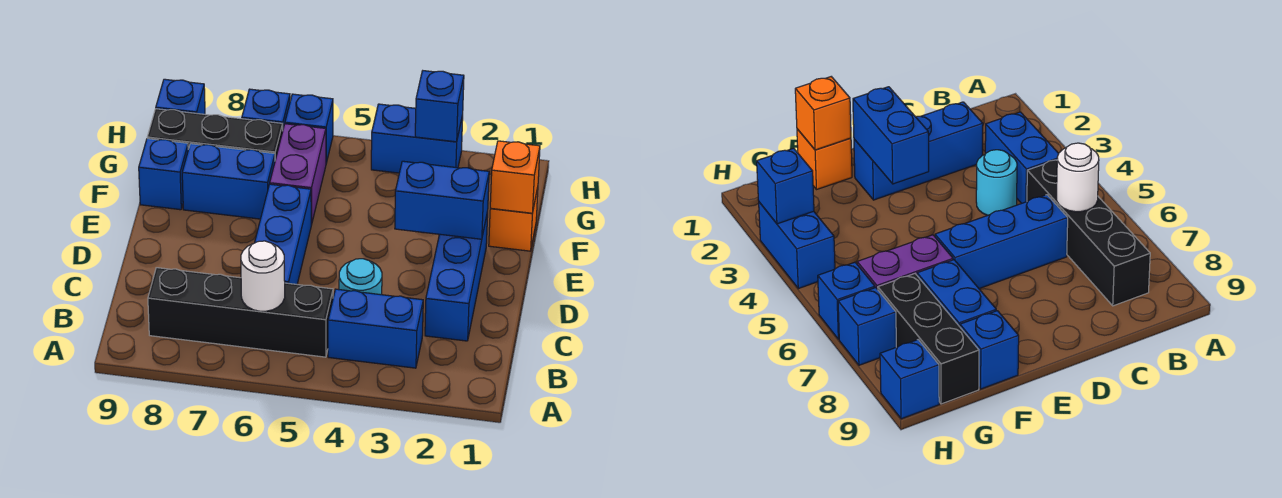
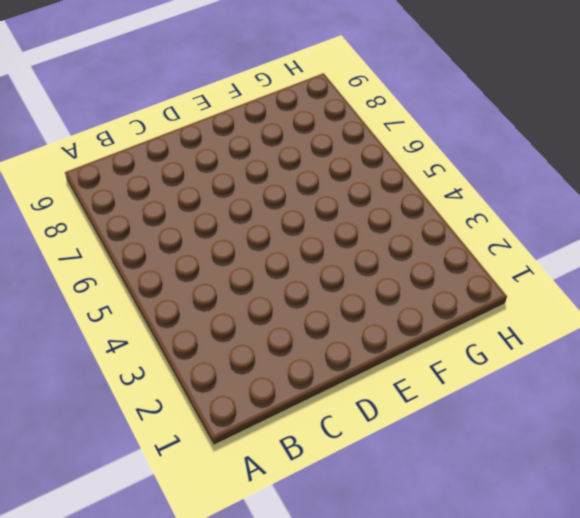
none -> blue 1x2 brick [328,289,423,368]
none -> black 1x4 brick [148,268,333,357]
none -> blue 1x3 brick [425,212,488,341]

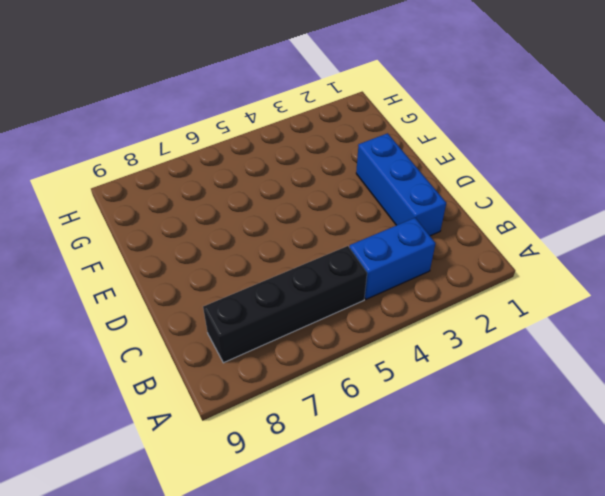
none -> cyan 1x1 round brick [339,259,382,295]
none -> blue 1x3 brick [255,184,311,284]
none -> orange 1x1 brick [489,187,538,251]

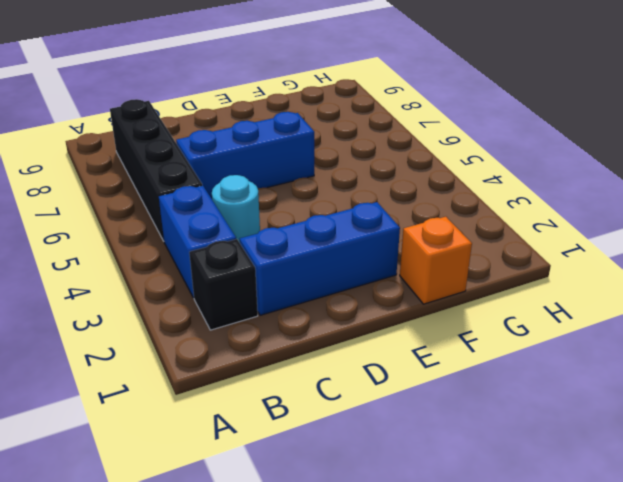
black 1x1 brick [189,239,258,330] -> none
none -> purple 1x2 brick [270,124,326,225]
none -> blue 1x2 brick [182,144,275,219]
none -> blue 1x1 brick [139,139,188,210]

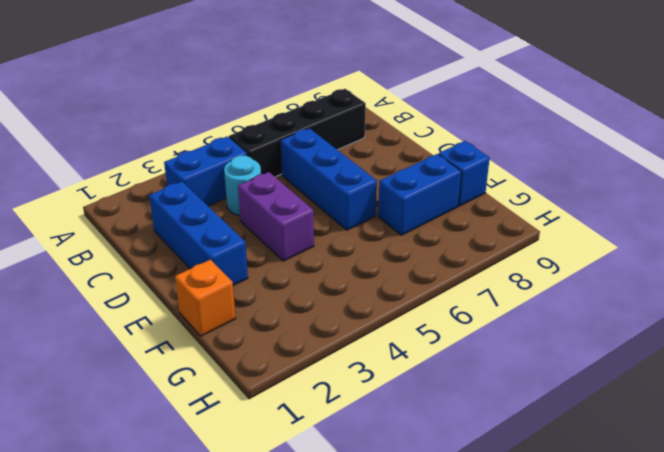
purple 1x2 brick [238,172,314,261] -> purple 1x2 brick moved to [270,124,326,225]
none -> black 1x3 brick [147,109,283,160]
none -> blue 1x2 brick [371,104,463,173]
none -> blue 1x1 brick [285,94,333,163]

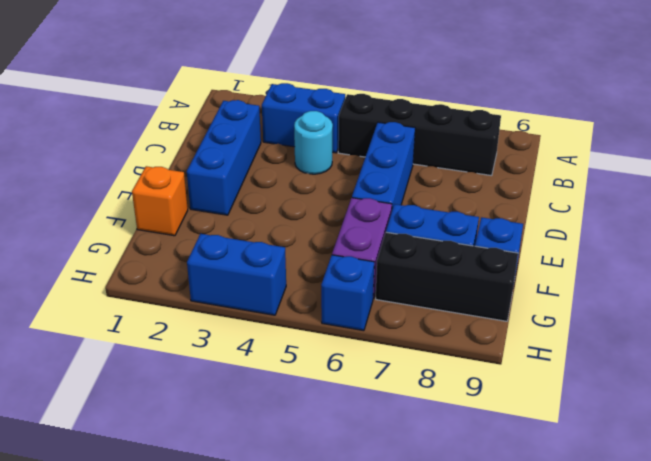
none -> blue 1x1 brick [242,89,290,128]
none -> blue 1x1 brick [156,79,205,114]
none -> white 1x1 round brick [241,241,285,311]

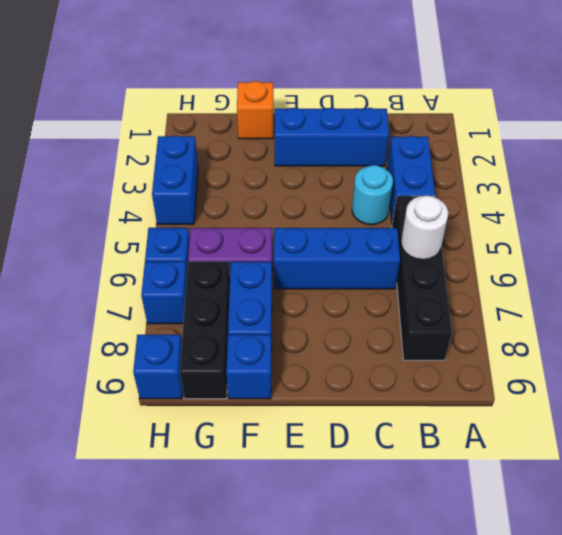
none -> blue 1x2 brick [395,161,489,239]
none -> orange 1x1 brick [490,141,540,213]
none -> blue 1x1 brick [415,71,464,142]

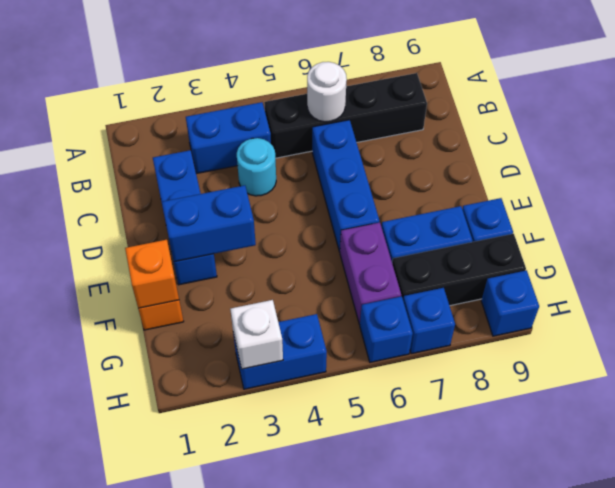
white 1x1 brick [230,300,283,369] -> blue 1x1 brick [415,71,464,142]

